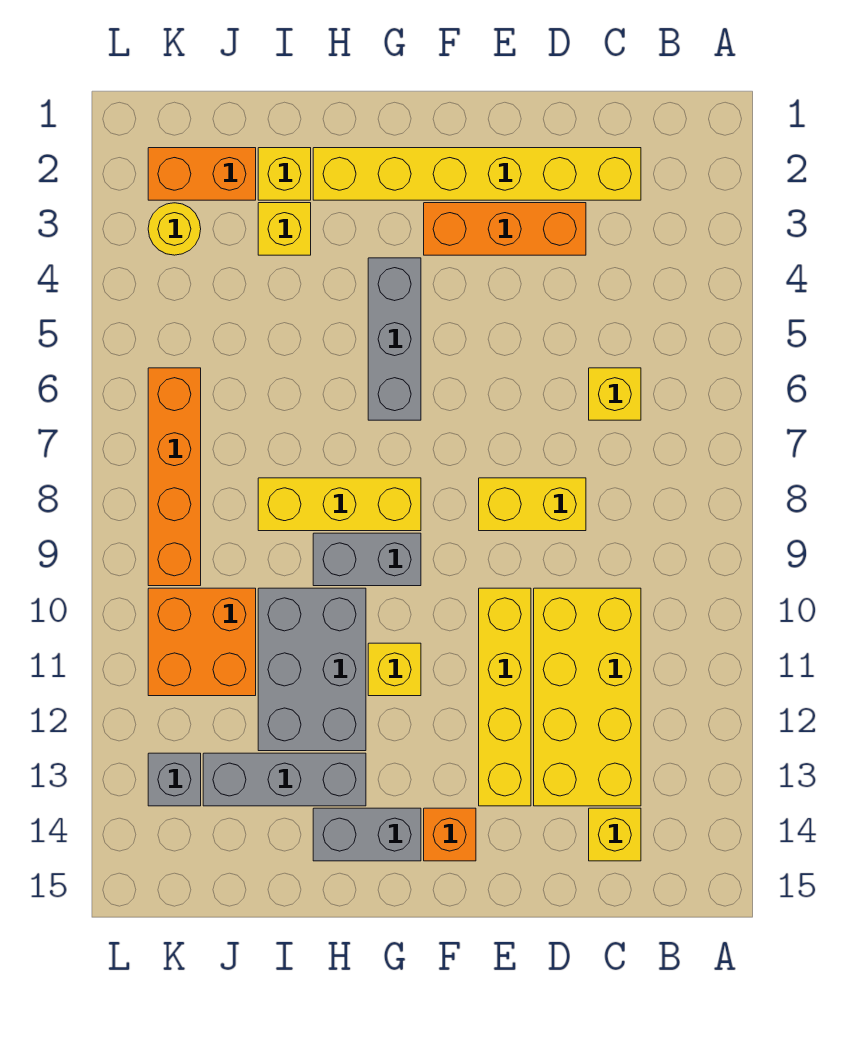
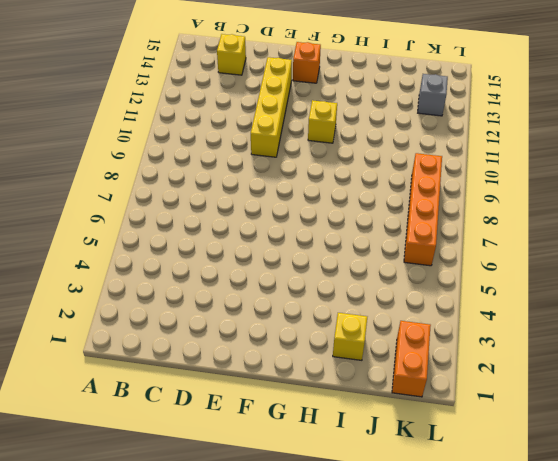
orange 1x2 brick [392,321,431,397] -> orange 1x2 brick turned to [148,148,256,200]
none -> yellow 1x6 brick [313,148,641,200]
none -> yellow 1x1 brick [589,368,641,420]
none -> yellow 2x4 brick [534,588,641,806]

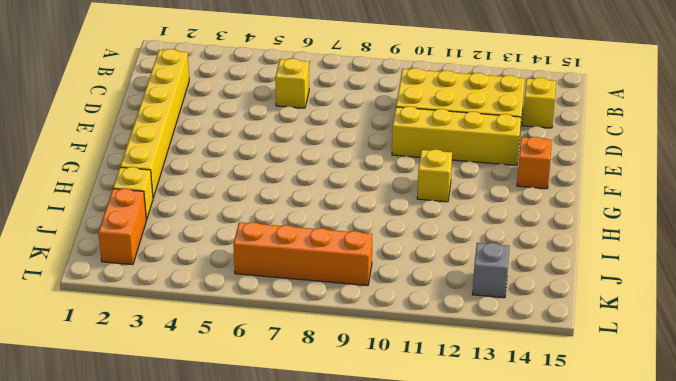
none -> orange 1x3 brick [424,203,586,255]
none -> yellow 1x2 brick [479,478,586,531]
none -> grey 1x3 brick [368,258,421,420]

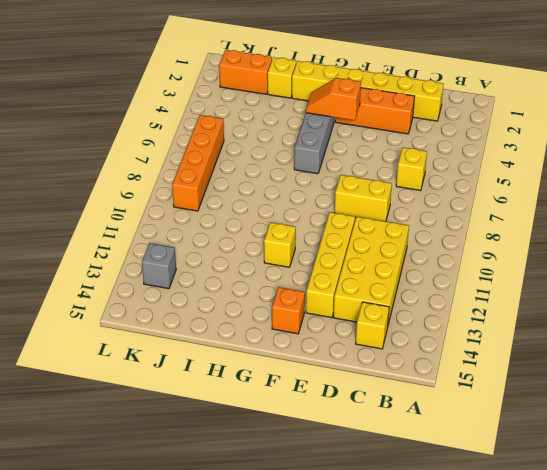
orange 1x2 slope [306,78,361,120] -> none
none -> yellow 1x3 brick [258,478,421,531]
none -> grey 1x2 brick [313,533,421,586]
none -> grey 1x2 brick [313,808,421,861]

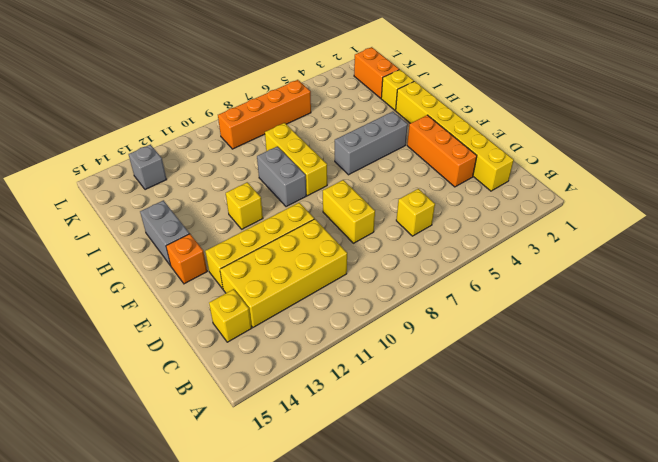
none -> grey 2x3 brick [258,588,366,751]
none -> grey 1x3 brick [203,753,366,806]
none -> yellow 1x1 brick [258,203,311,255]

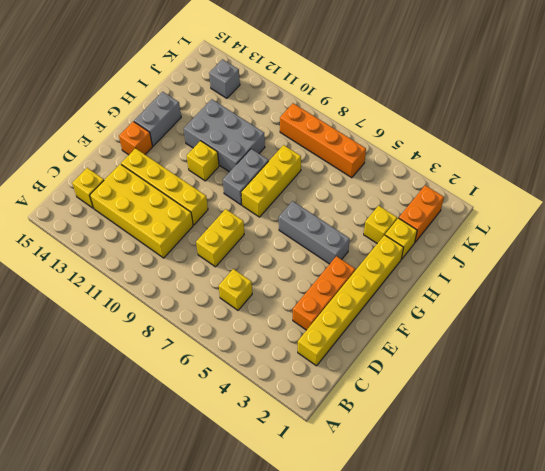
none -> grey 1x3 brick [203,753,366,806]
none -> orange 2x2 brick [148,588,256,696]
none -> yellow 1x1 round brick [148,203,201,255]

